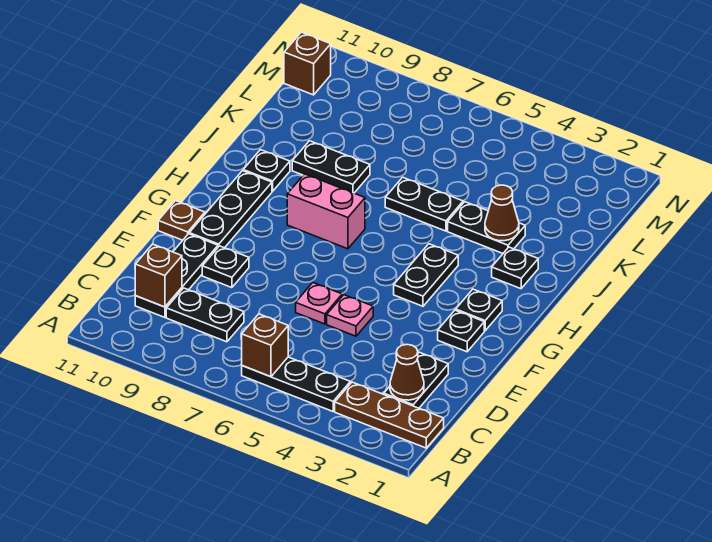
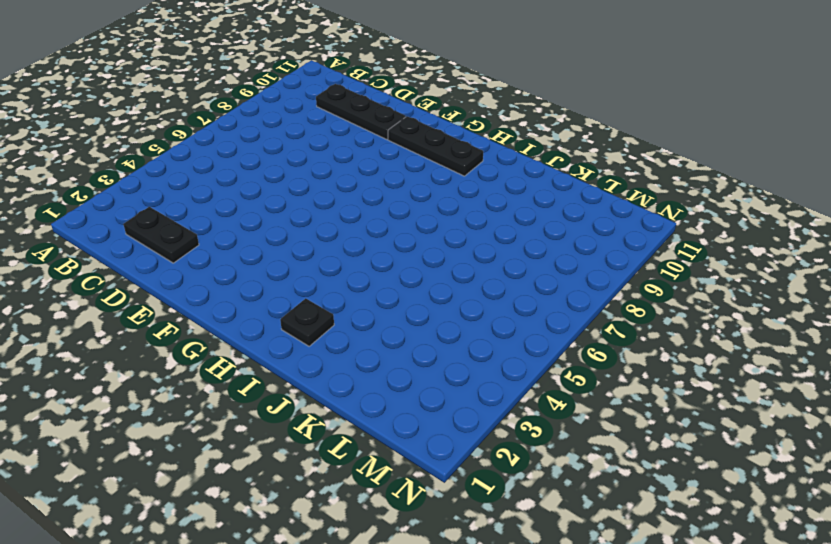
none -> brown 1x3 plate [335,382,444,448]
none -> black 1x3 plate [242,357,350,411]
none -> black 1x2 plate [166,288,244,342]

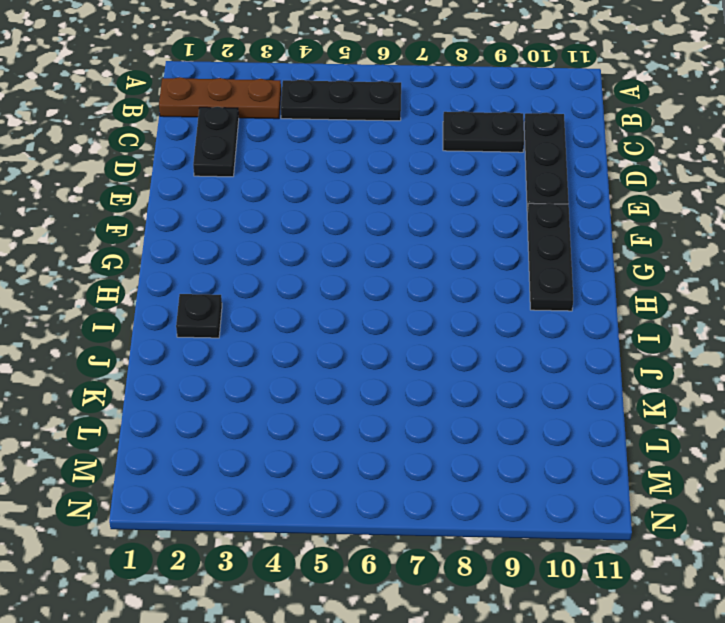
none -> pink 1x1 plate [327,295,373,336]
none -> pink 1x1 plate [296,283,342,324]
none -> black 1x1 plate [202,246,249,288]

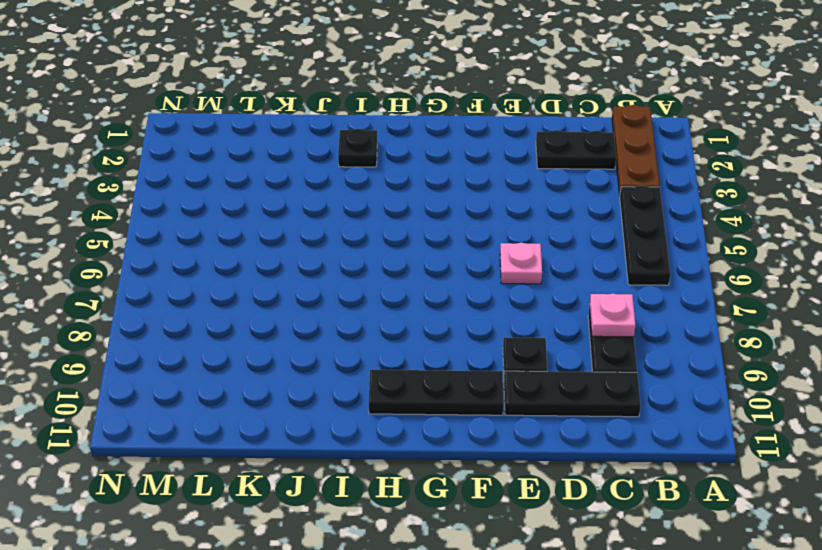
pink 1x1 plate [590,294,635,337] -> pink 1x1 plate moved to [327,295,373,336]
none -> black 1x1 plate [438,310,484,352]
none -> brown 1x1 plate [158,201,205,240]
none -> black 1x1 plate [456,289,502,331]

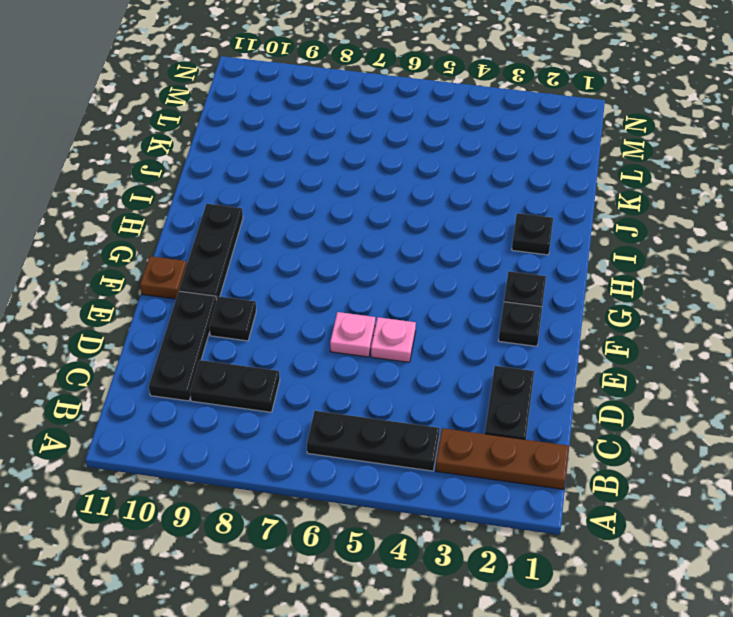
none -> black 1x2 plate [394,244,458,306]
none -> pink 1x2 brick [287,174,365,249]
none -> black 1x1 plate [243,150,290,191]

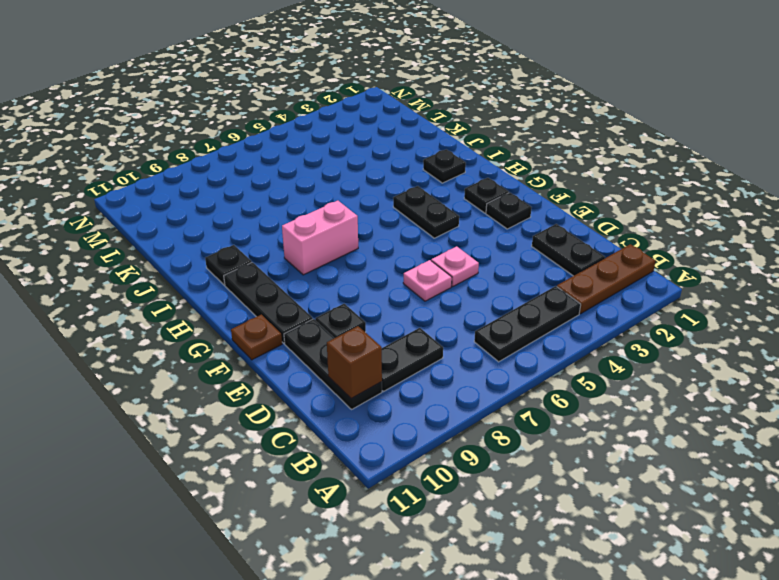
none -> black 1x2 plate [448,202,525,253]
none -> black 1x2 plate [385,177,463,231]
none -> black 1x2 plate [292,141,370,193]

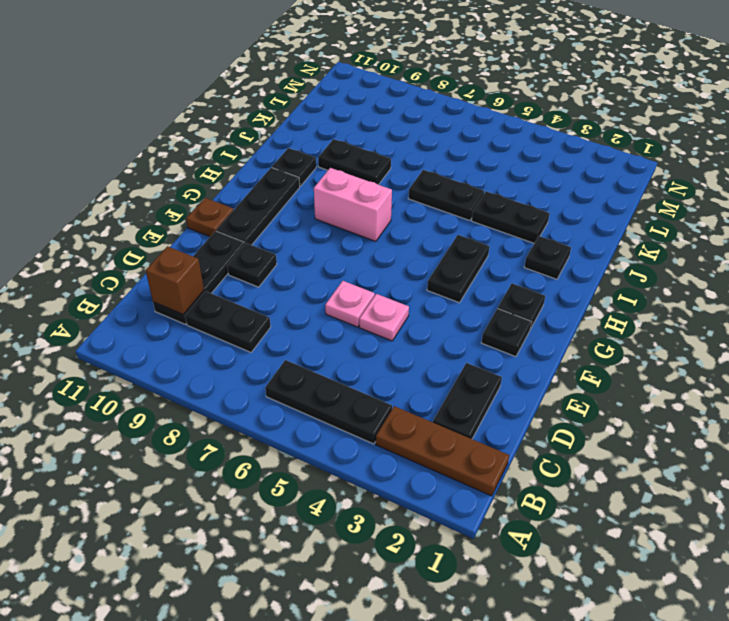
none -> brown 1x1 brick [284,32,331,95]
none -> brown 1x1 brick [242,314,288,377]
none -> brown 1x1 cone [390,345,424,400]

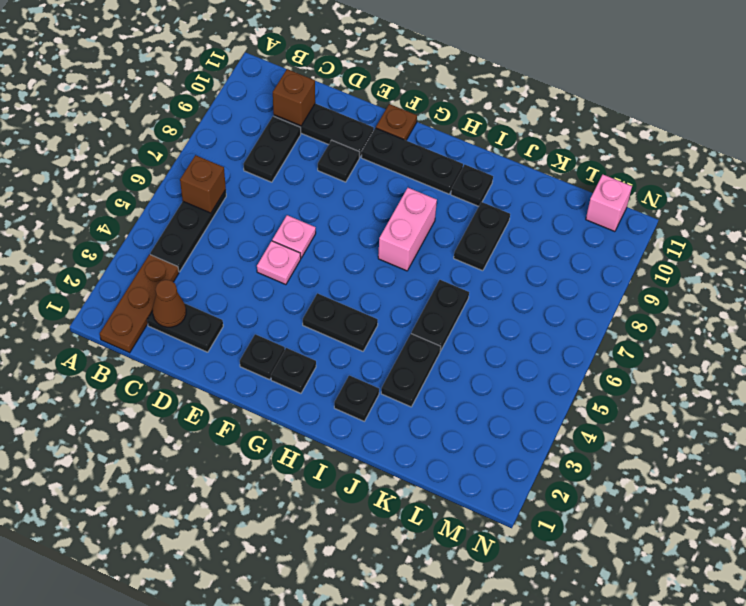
pink 1x1 brick [586,175,632,232] -> brown 1x1 brick [284,32,331,95]
none -> brown 1x1 cone [485,185,519,241]

